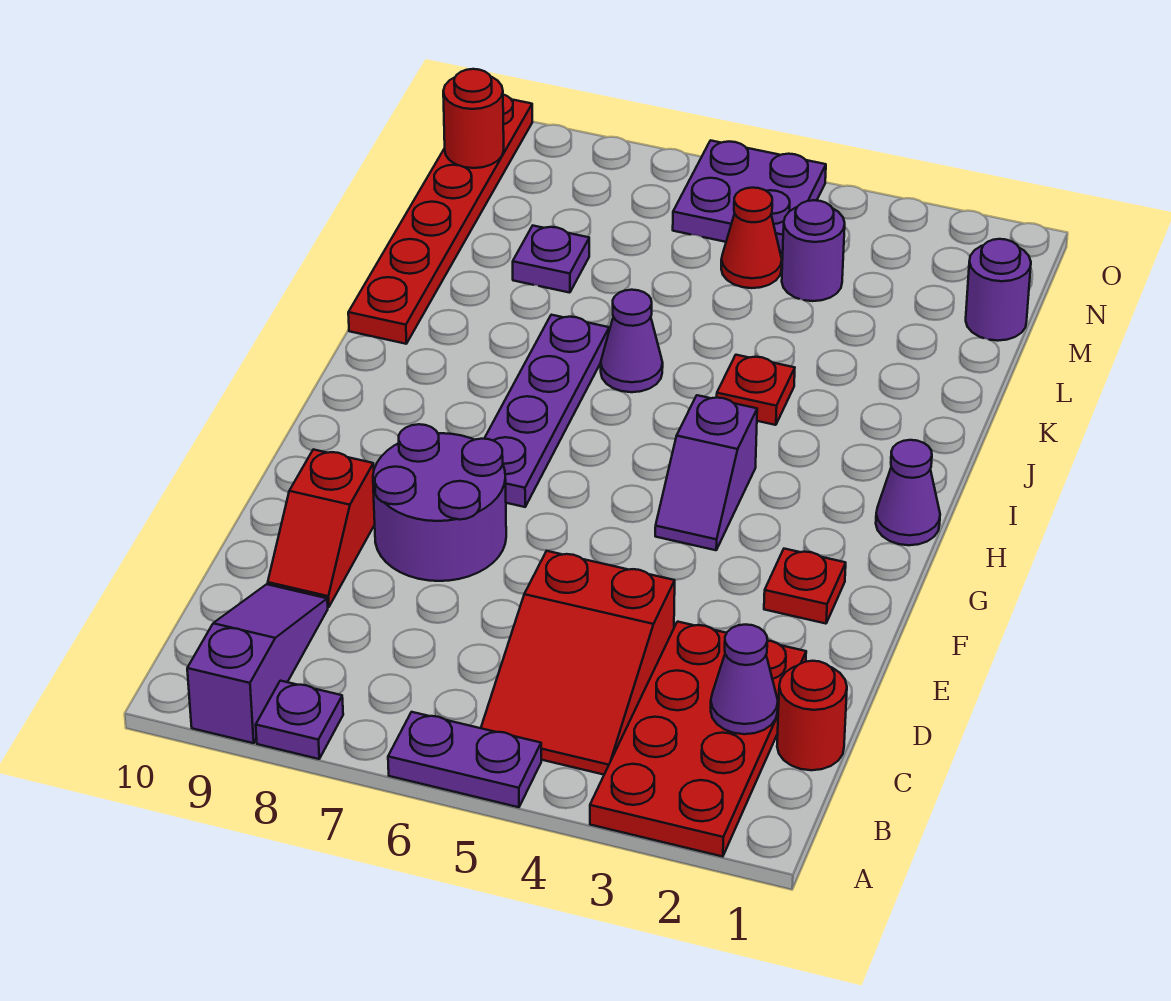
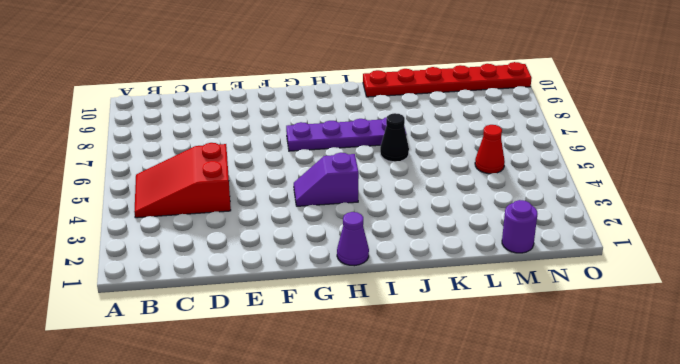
black 1x1 cone [380,113,409,162] -> purple 1x1 cone [601,290,663,392]
none -> red 2x4 plate [590,622,806,857]
none -> purple 1x2 plate [388,712,541,807]
none -> purple 1x1 plate [256,681,343,759]

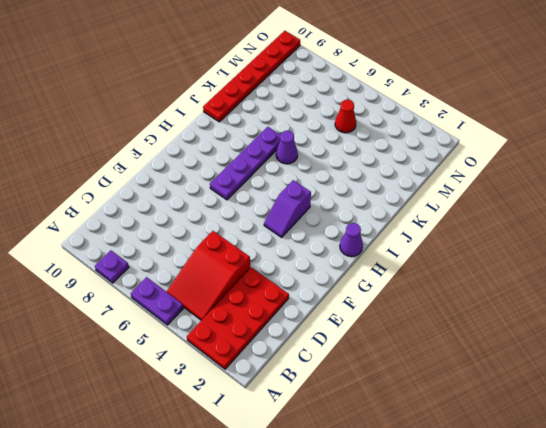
none -> purple 1x3 slope [187,584,328,743]
none -> red 1x1 round brick [777,661,847,770]
none -> red 1x2 slope [268,450,375,607]

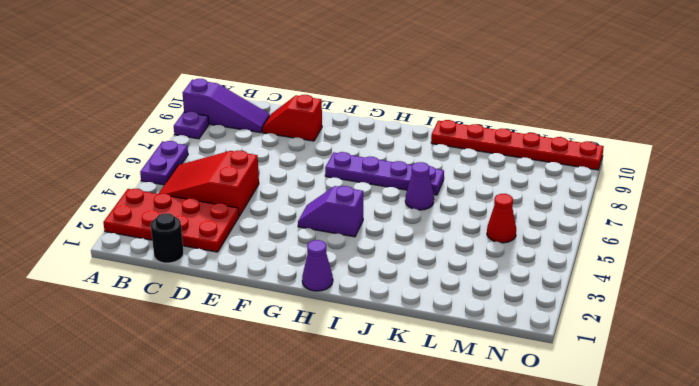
black 1x1 round brick [151,213,184,263] -> red 1x1 round brick [777,661,847,770]
none -> purple 2x2 round brick [373,424,506,581]
none -> red 1x1 plate [764,549,846,624]
none -> red 1x1 plate [717,355,795,425]

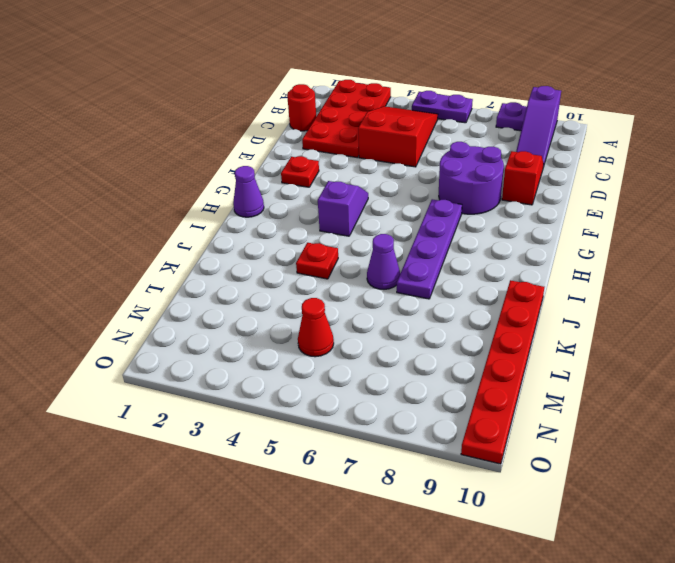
none -> purple 1x1 plate [513,226,589,293]
none -> purple 1x1 round brick [966,239,1031,341]
none -> purple 1x1 round brick [782,200,845,301]

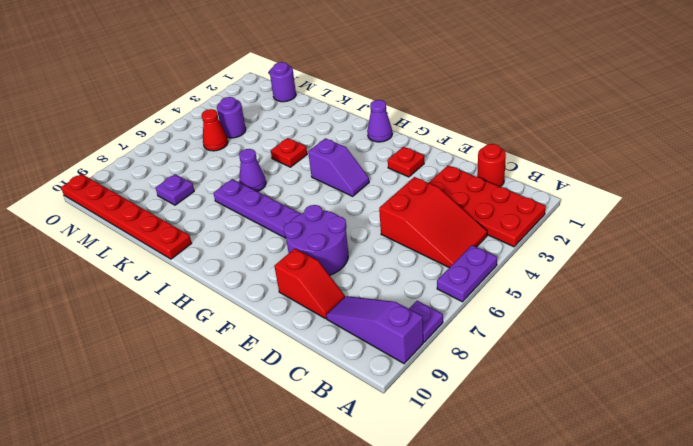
none -> purple 2x2 plate [673,140,826,254]
none -> purple 1x1 cone [711,624,778,734]
none -> red 1x1 round brick [443,69,504,168]

